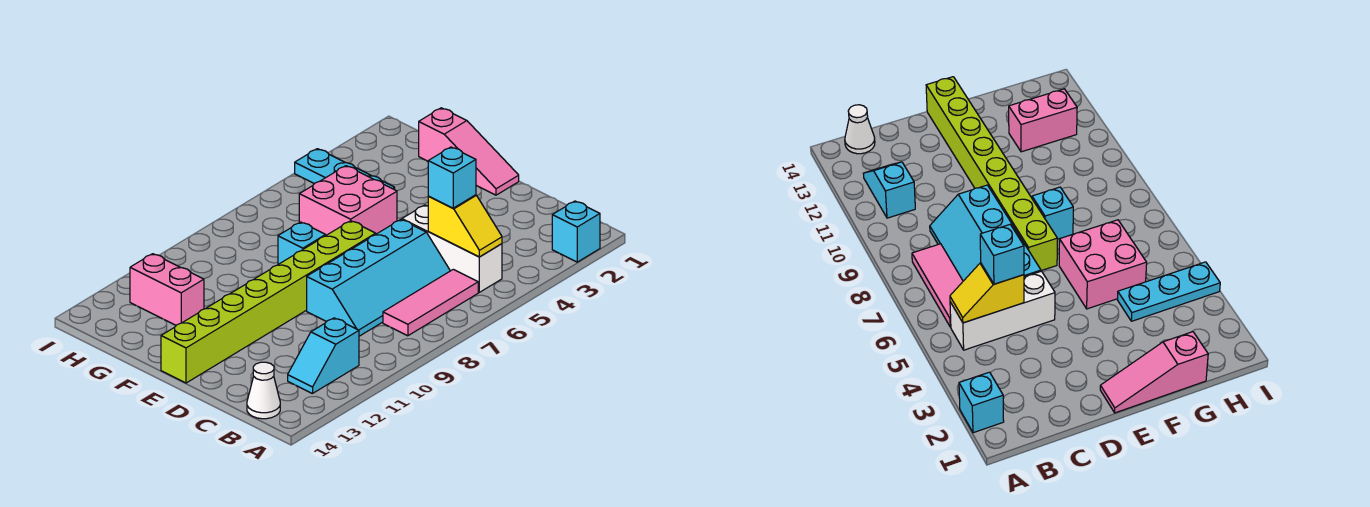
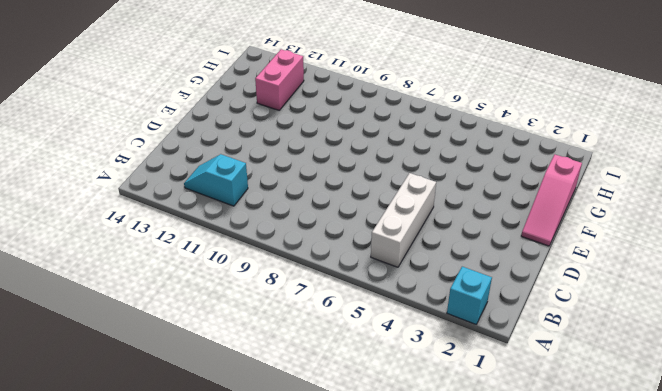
none -> pink 1x3 tile [383,269,478,336]
none -> white 1x1 cone [247,362,280,419]
none -> cyan 2x4 slope [307,220,450,336]

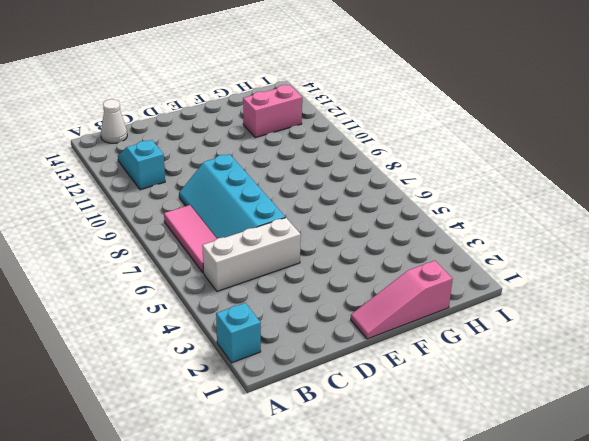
none -> lime 1x8 brick [161,221,376,383]
none -> pink 2x2 brick [299,166,397,235]
none -> cyan 1x1 brick [278,222,326,264]

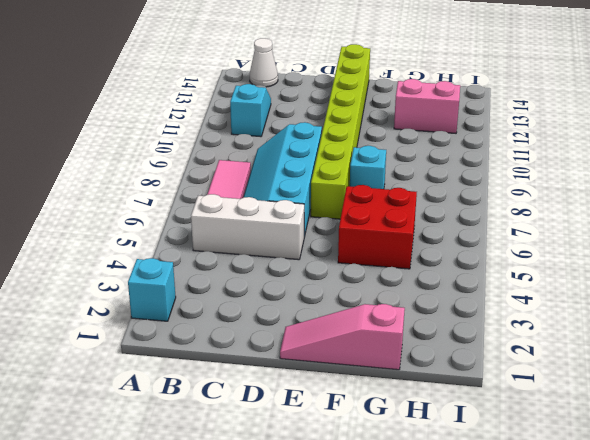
red 2x2 brick [338,185,417,269] -> pink 2x2 brick [299,166,397,235]
none -> cyan 1x3 plate [295,149,395,190]
none -> yellow 1x2 slope [428,195,502,257]
none -> cyan 1x1 brick [428,147,476,208]

